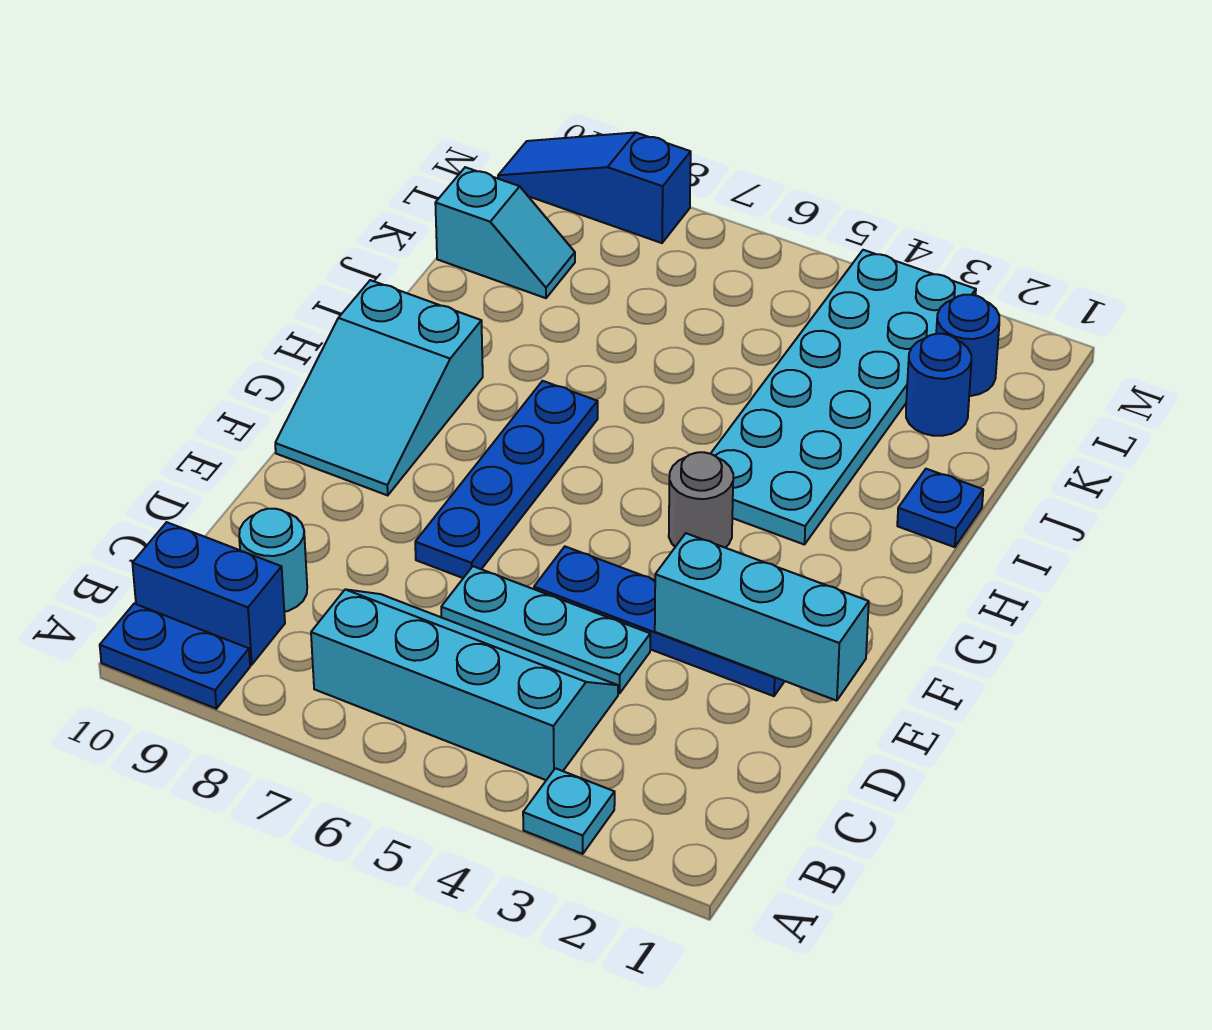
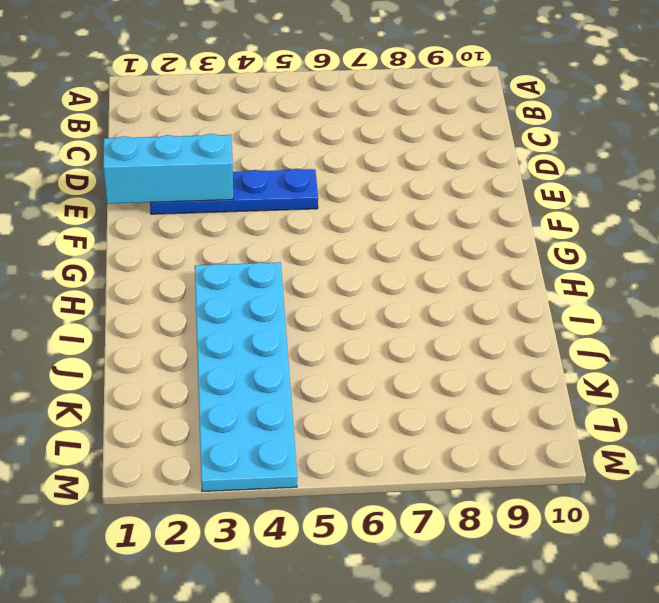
none -> cyan 1x1 plate [523,768,615,854]
none -> blue 1x2 plate [100,604,250,709]
none -> cyan 2x4 slope [311,589,618,780]

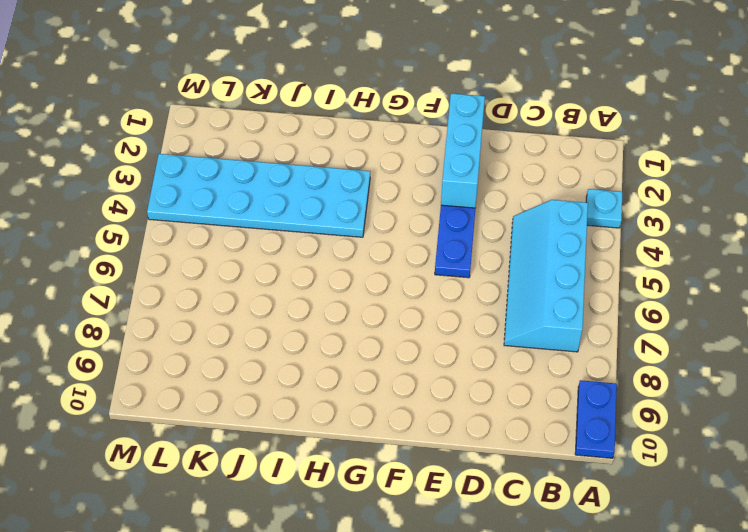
none -> blue 1x2 brick [132,522,285,665]
none -> cyan 1x1 round brick [239,509,307,612]
none -> cyan 1x3 plate [441,566,650,693]

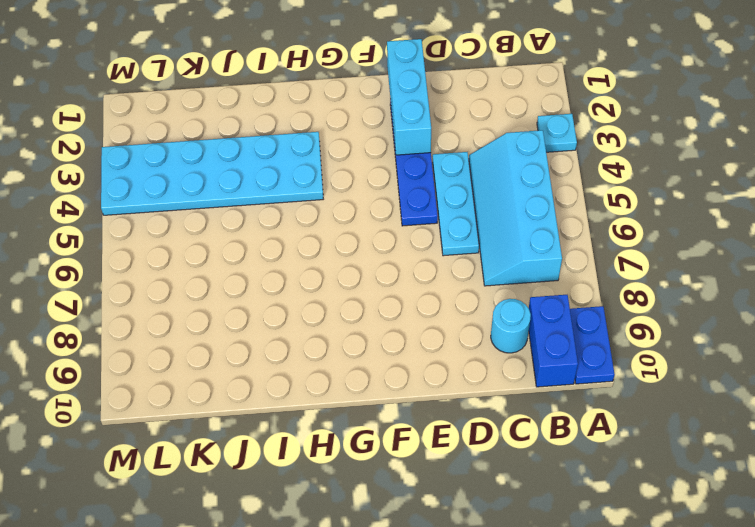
none -> blue 1x4 plate [415,381,598,578]
none -> cyan 2x3 slope [275,280,483,495]
none -> grey 1x1 round brick [669,452,733,548]

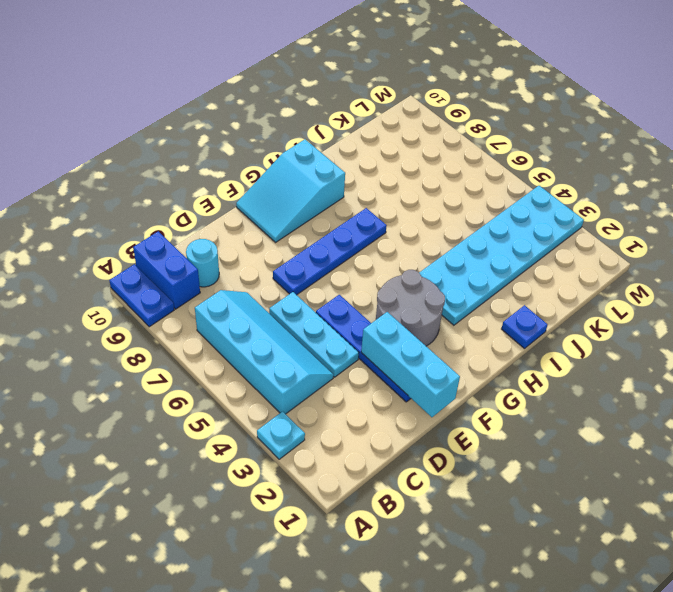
grey 2x2 round brick [376,270,445,346] -> grey 1x1 round brick [669,452,733,548]
none -> blue 1x1 round brick [906,334,971,436]
none -> cyan 1x2 slope [435,167,575,298]
none -> blue 1x1 round brick [936,295,999,396]

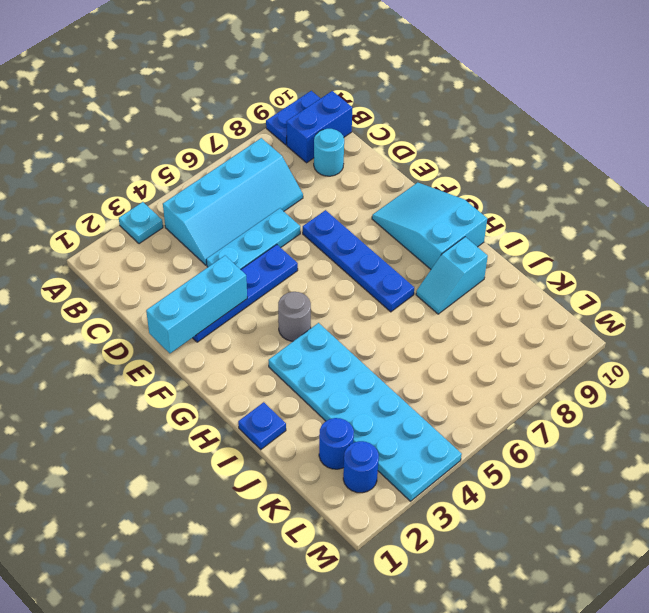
cyan 1x2 slope [416,237,488,314] -> cyan 1x2 slope moved to [435,167,575,298]
none -> blue 1x3 slope [498,132,691,243]

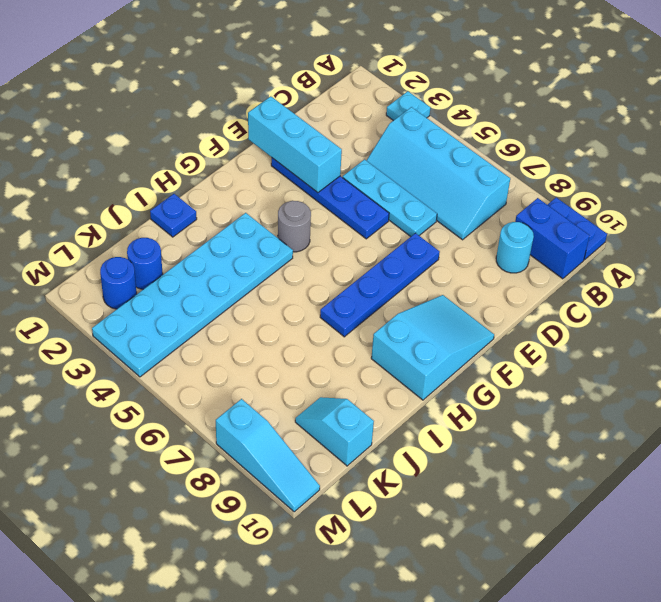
cyan 1x3 slope [216,399,320,512] -> blue 1x3 slope [498,132,691,243]

